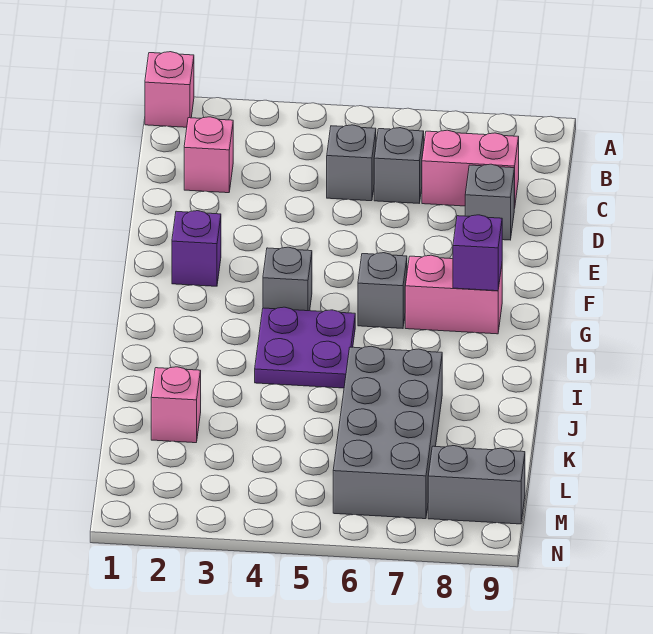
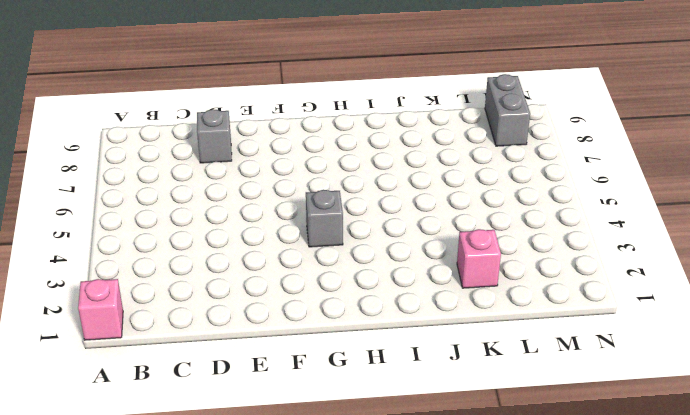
none -> pink 1x1 brick [184,117,233,193]
none -> grey 1x1 brick [327,125,376,201]
none -> grey 1x1 brick [374,128,424,203]

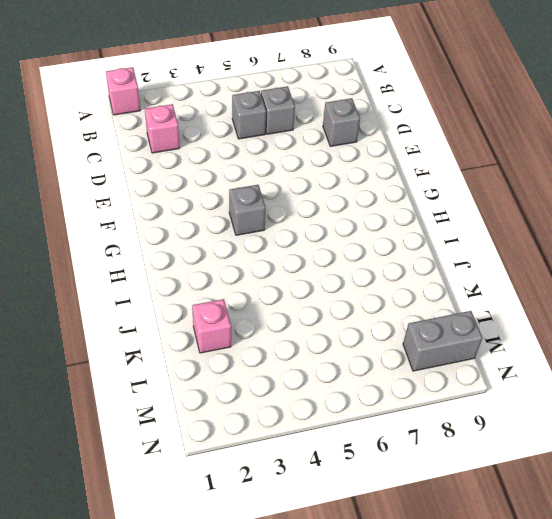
none -> pink 1x2 brick [422,130,519,209]
none -> purple 1x1 brick [172,211,221,286]
none -> grey 1x1 brick [358,253,407,328]

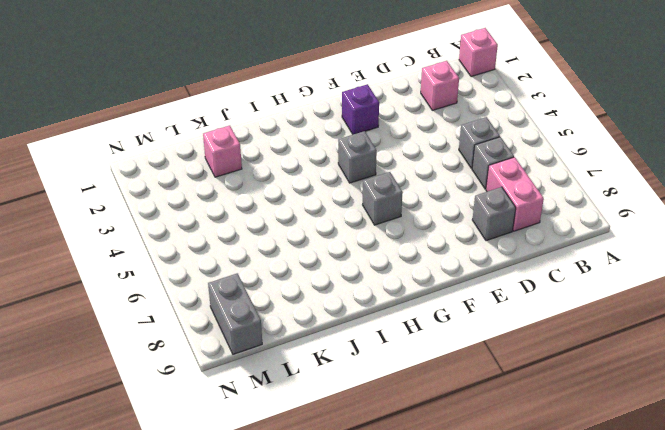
none -> pink 1x2 brick [405,255,502,334]
none -> purple 2x2 plate [255,307,355,388]
none -> grey 2x4 brick [333,346,442,519]

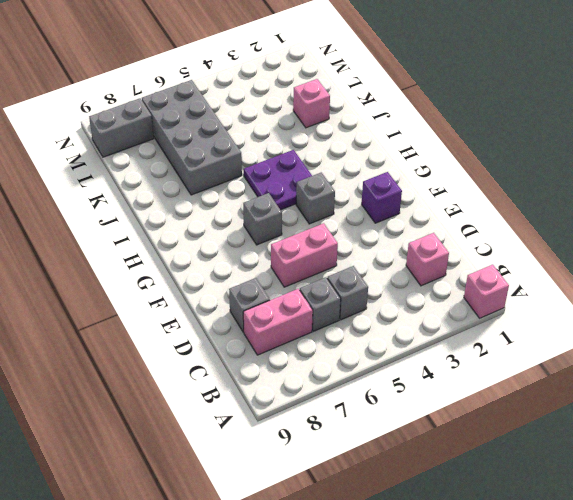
pink 1x2 brick [271,223,338,287] -> pink 1x2 brick moved to [405,255,502,334]
none -> purple 1x1 brick [453,215,502,291]

